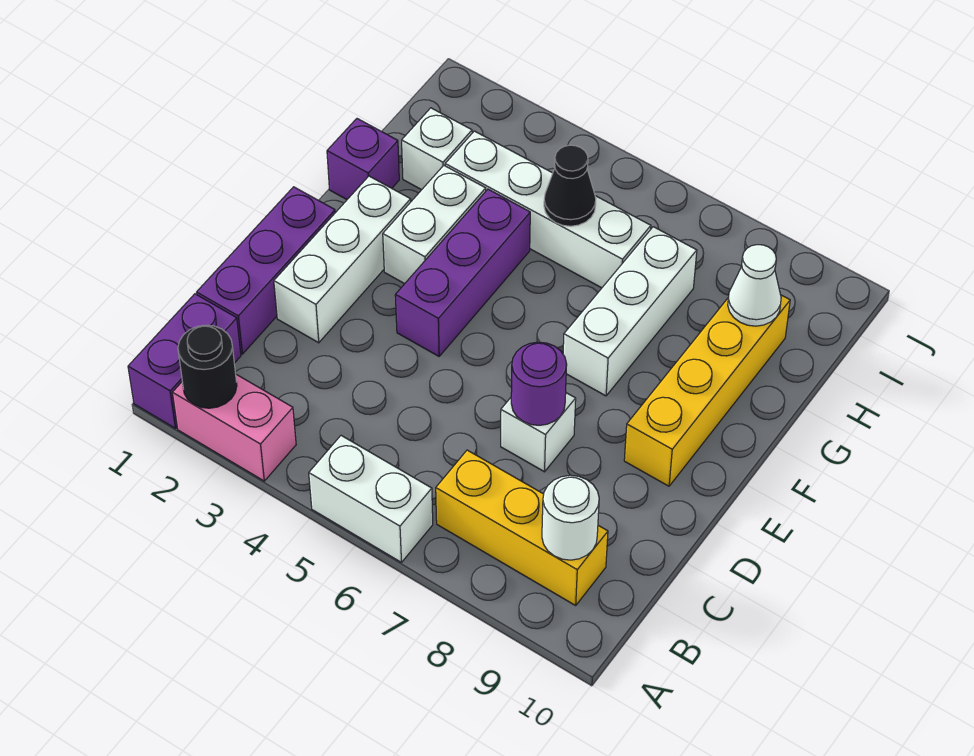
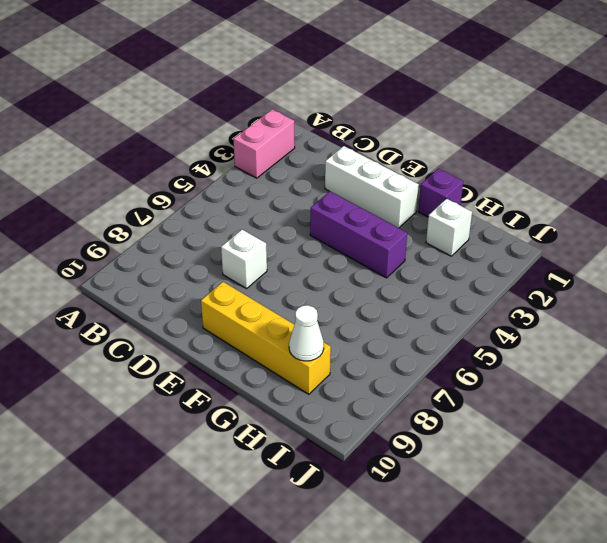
none -> purple 1x2 brick [128,294,241,428]
none -> white 1x2 brick [309,436,433,562]
none -> yellow 1x3 brick [436,450,608,605]

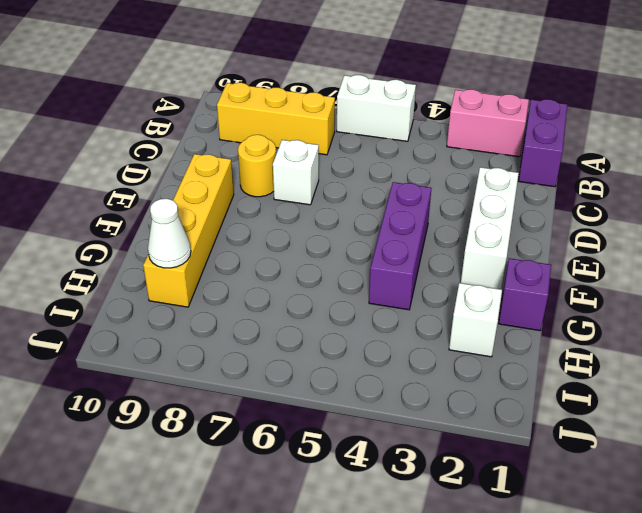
yellow 1x1 round brick [238,135,276,197] -> none
none -> purple 1x3 brick [197,187,335,354]
none -> white 1x2 brick [383,165,486,284]
none -> white 1x3 brick [563,227,697,396]

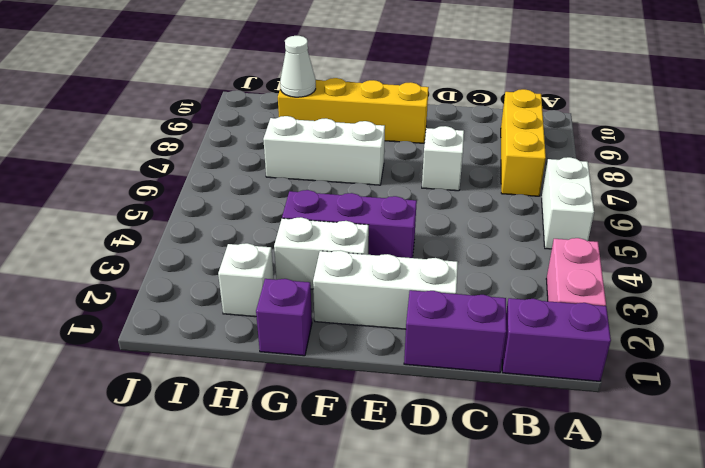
purple 1x2 brick [404,290,506,373] -> purple 1x3 brick [197,187,335,354]
none -> white 1x4 brick [445,131,651,288]
none -> black 1x1 round brick [178,325,237,408]
none -> white 1x1 round brick [542,475,599,560]

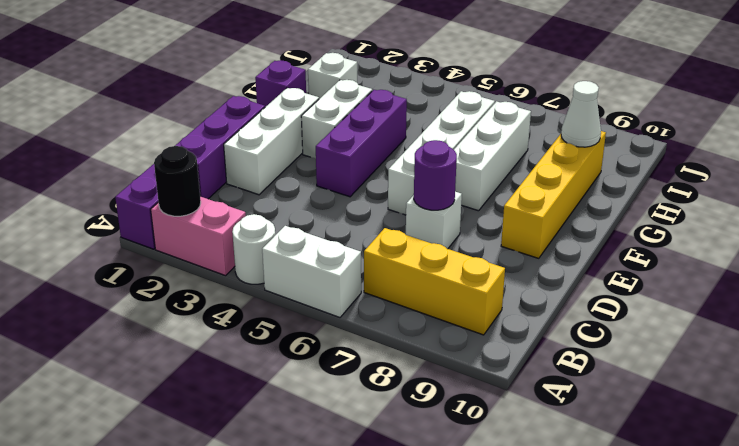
white 1x1 round brick [232,214,275,284] -> white 1x1 round brick moved to [542,475,599,560]
white 1x4 brick [388,91,495,215] -> white 1x4 brick turned to [445,131,651,288]
none -> black 1x1 cone [544,145,596,226]

